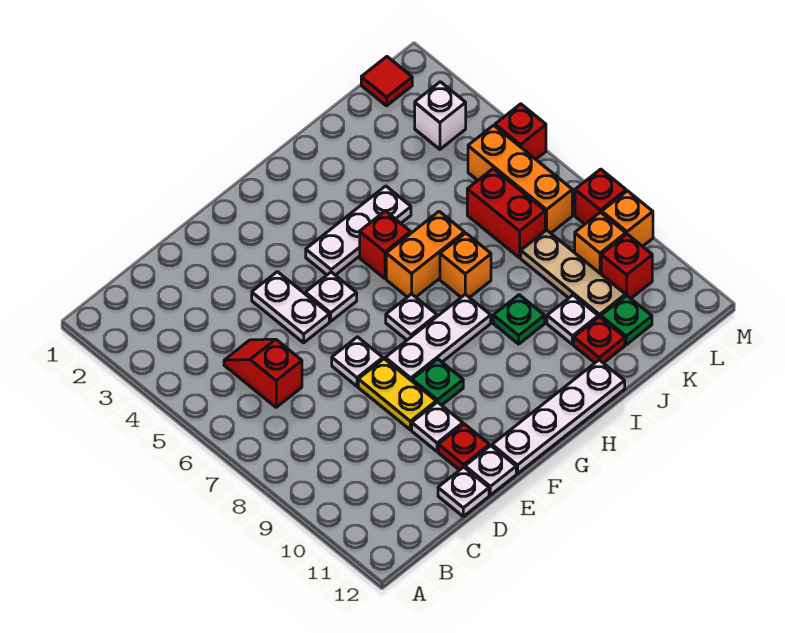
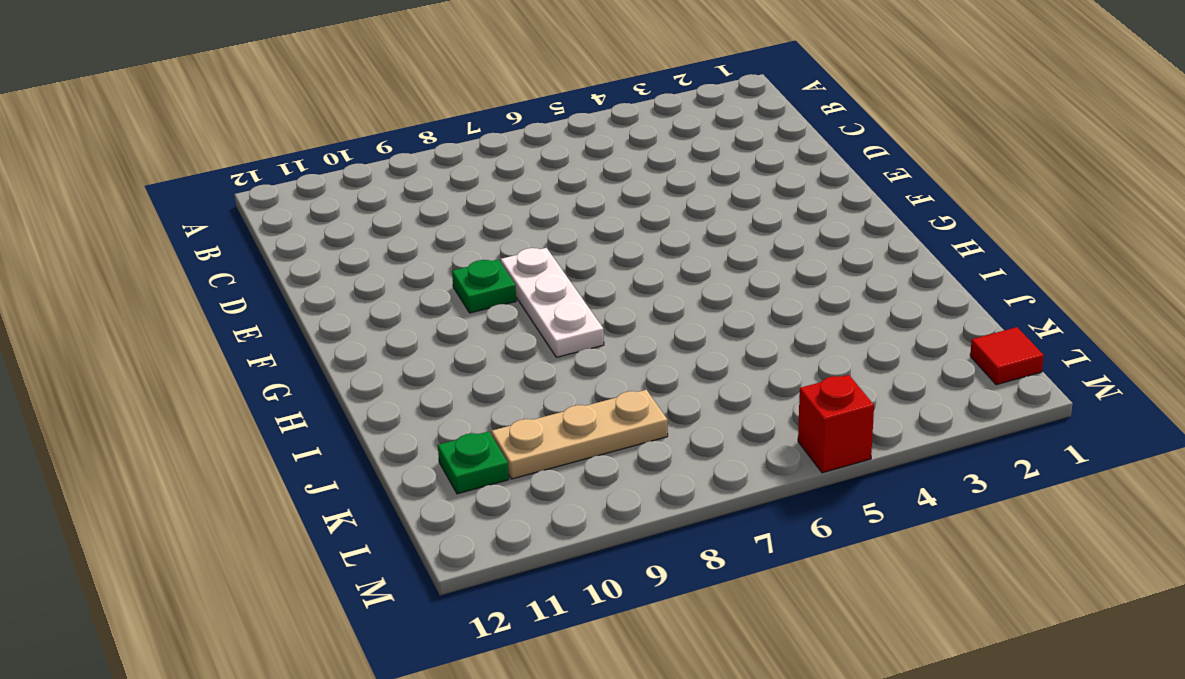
none -> red 1x2 slope [224,339,302,407]
none -> white 1x1 plate [438,467,489,516]
none -> white 1x2 plate [252,272,329,343]
none -> white 1x1 plate [332,337,383,386]

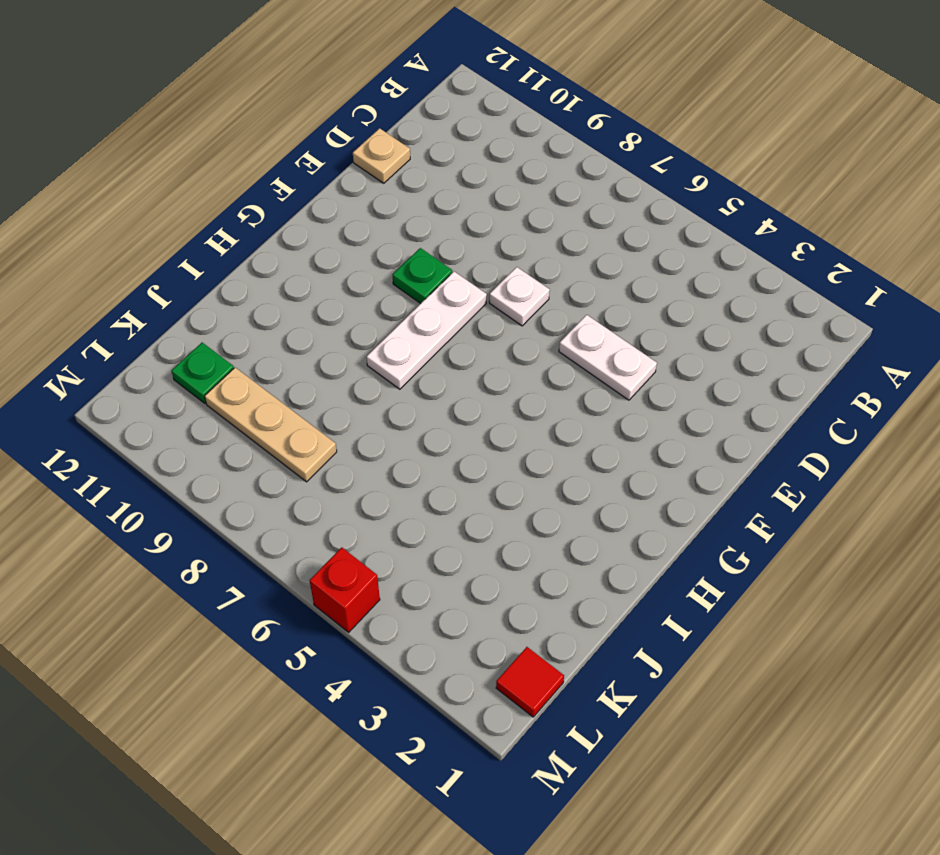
tan 1x1 plate [353,128,410,183] -> white 1x1 plate [438,467,489,516]
none -> red 1x2 slope [224,339,302,407]
none -> yellow 1x2 plate [358,359,436,430]
none -> white 1x1 plate [412,402,463,452]
none -> red 1x1 plate [438,424,490,470]

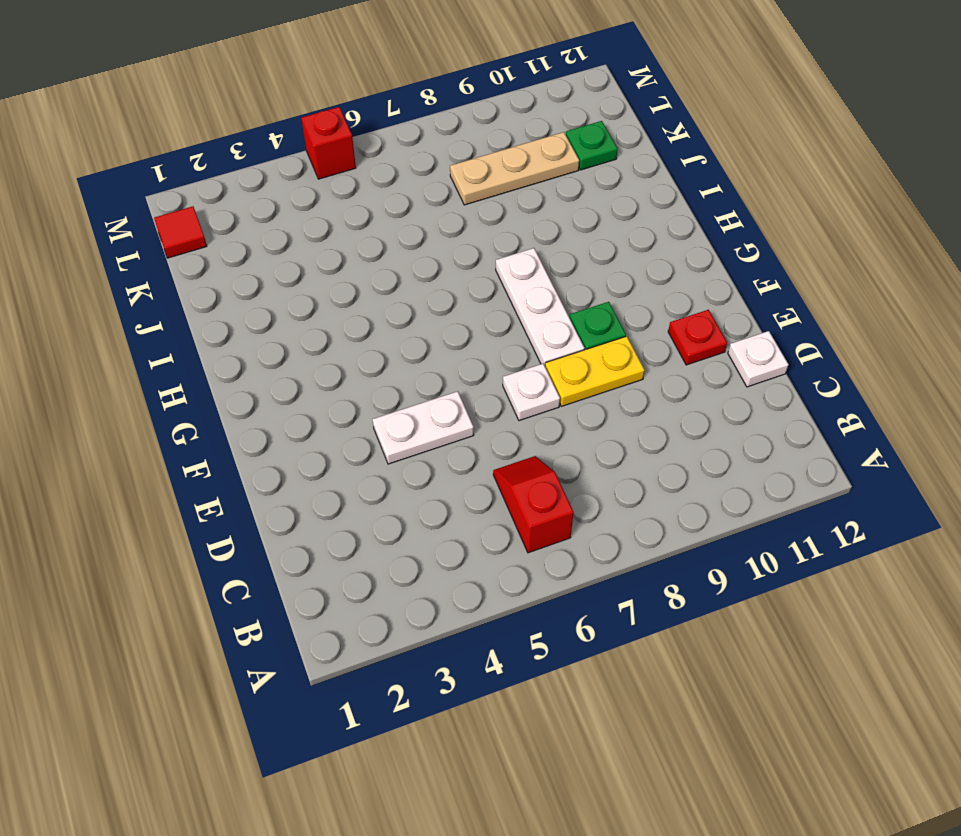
red 1x2 slope [493,456,574,553] -> red 1x2 slope turned to [224,339,302,407]
none -> white 1x1 plate [412,402,463,452]
none -> white 1x1 plate [465,446,516,495]
none -> white 1x1 plate [305,272,357,321]
none -> white 1x4 plate [492,360,625,474]

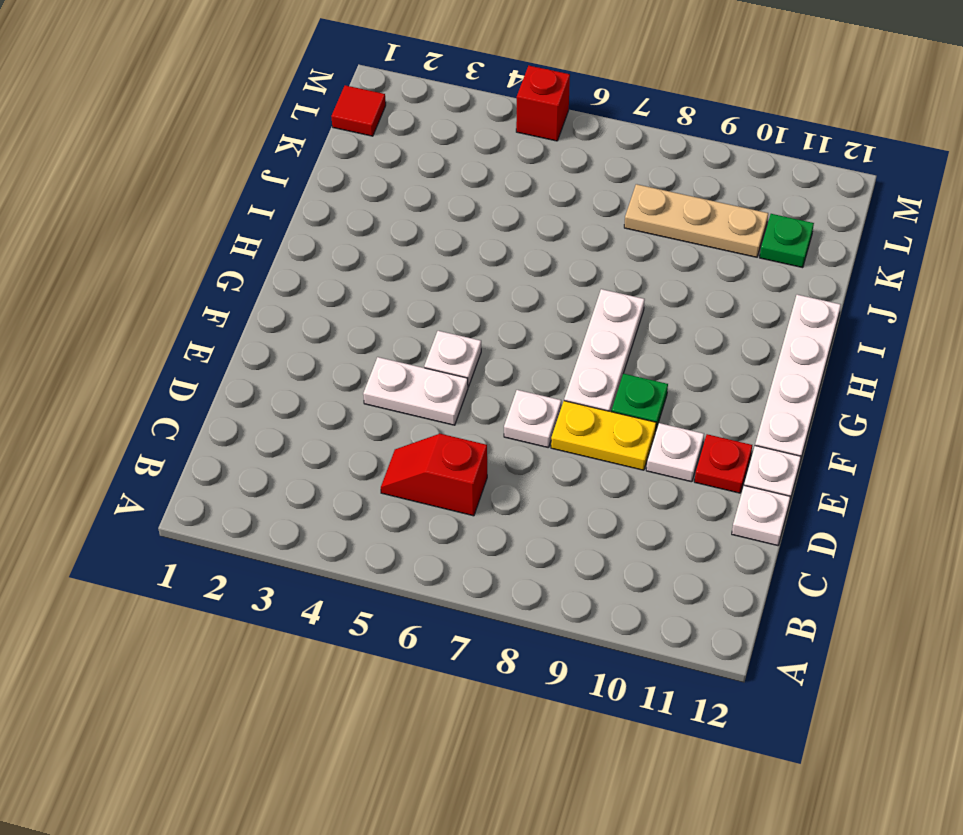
none -> white 1x3 plate [306,186,411,275]
none -> white 1x1 plate [386,294,437,340]
none -> red 1x1 brick [360,211,411,278]
none -> orange 1x2 brick [386,211,464,297]

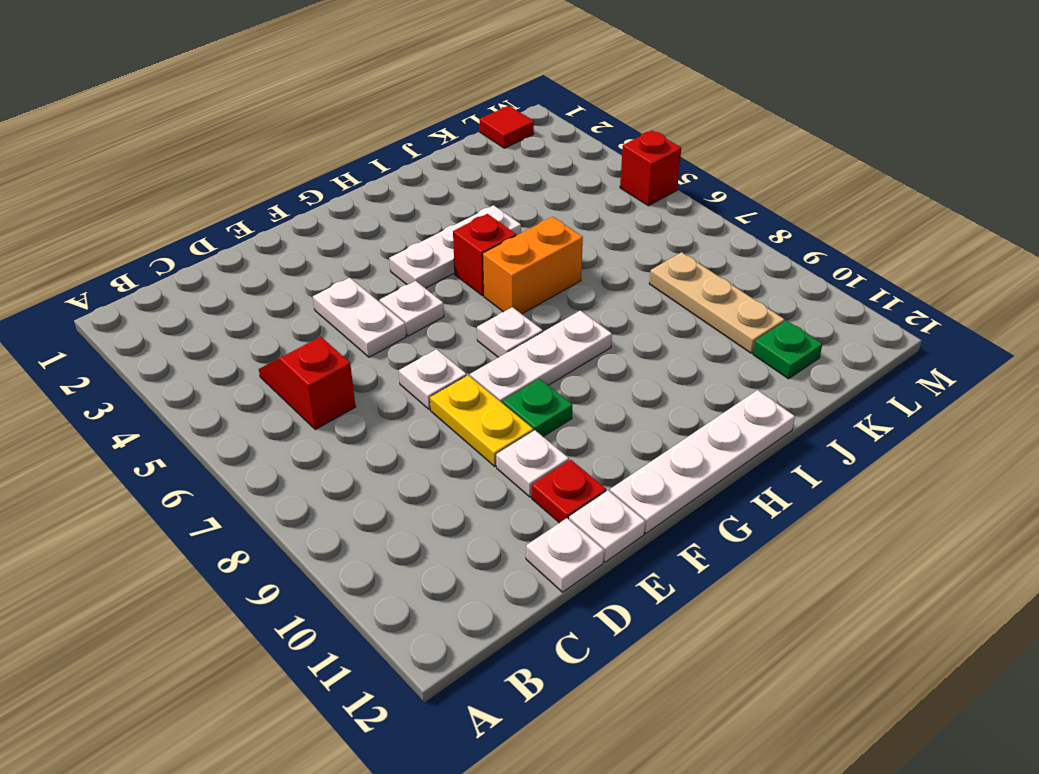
none -> orange 1x1 brick [440,233,491,298]
none -> green 1x1 plate [493,295,545,344]
none -> white 1x1 plate [547,295,598,344]
none -> red 1x1 plate [574,317,625,363]

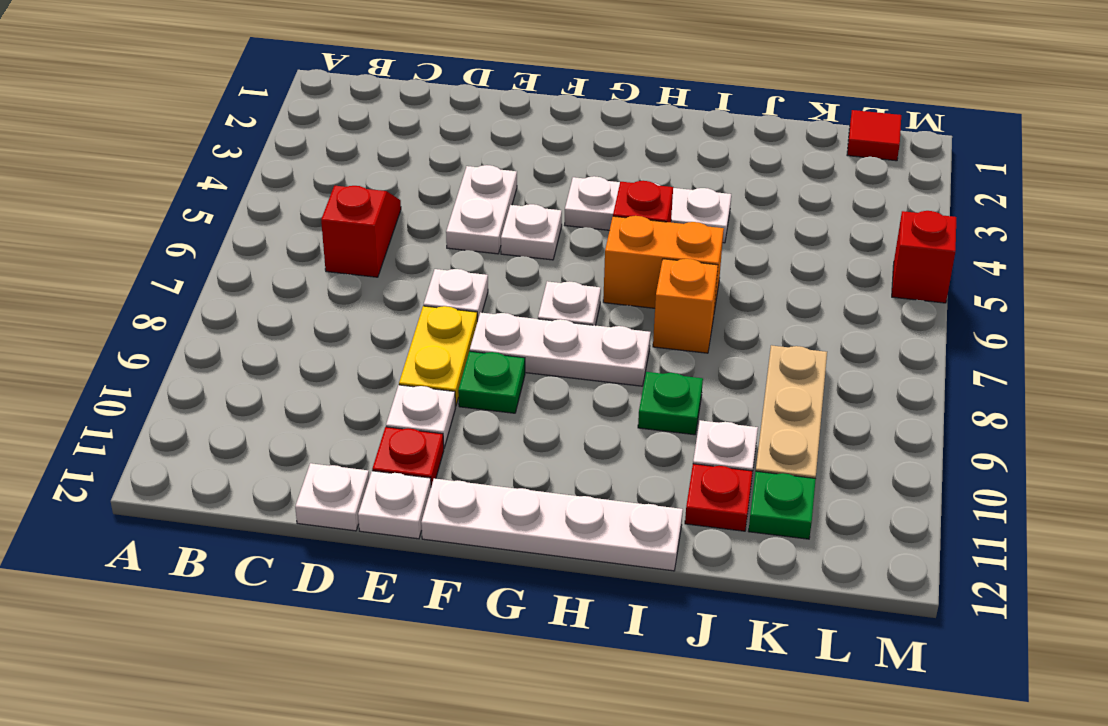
none -> red 1x2 brick [467,169,545,258]
none -> white 1x1 brick [415,82,466,149]
none -> orange 1x3 brick [468,125,572,233]
none -> orange 1x1 brick [575,212,626,274]

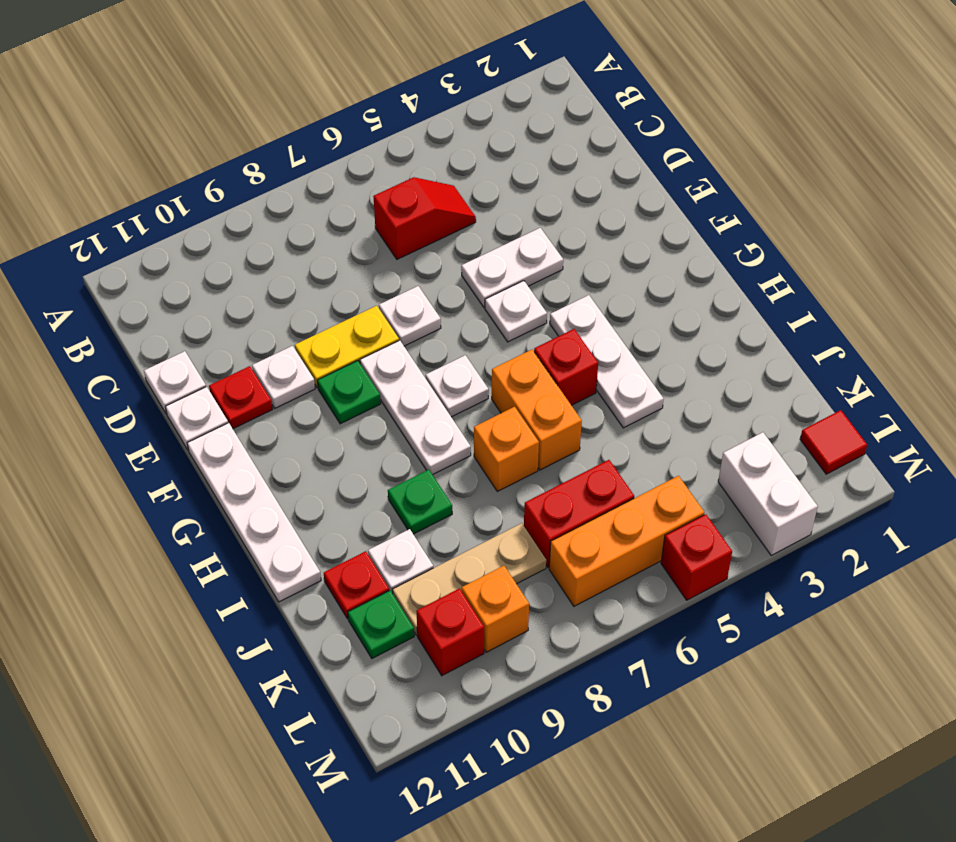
white 1x2 brick [718,432,818,555] -> white 1x1 brick [415,82,466,149]
none -> red 1x1 brick [575,169,626,224]
none -> orange 1x1 brick [602,191,653,246]

